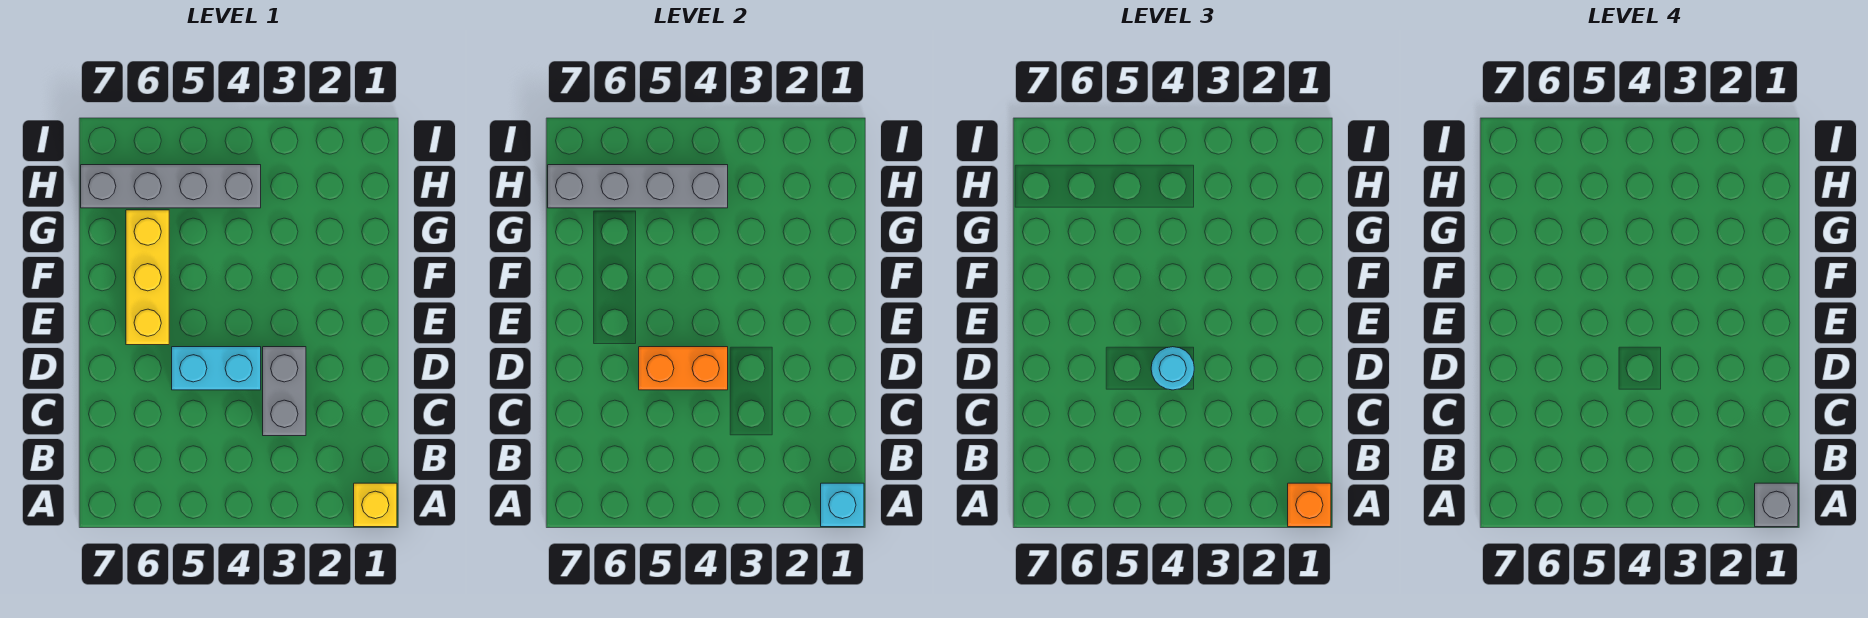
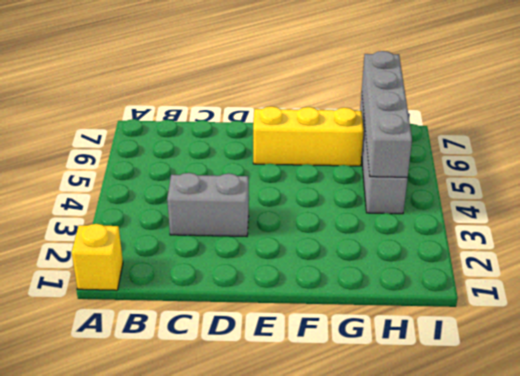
none -> cyan 1x2 brick [172,347,261,390]
none -> cyan 1x1 brick [821,483,864,527]

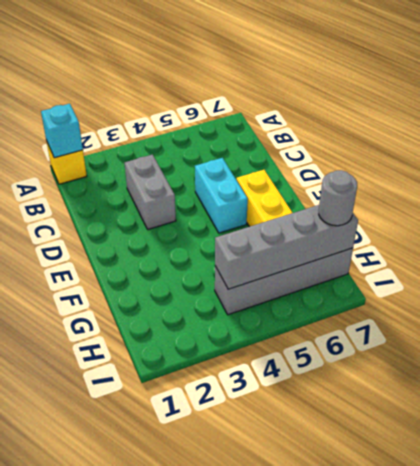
cyan 1x2 brick [195,158,248,233] -> cyan 1x2 brick turned to [172,347,261,390]
grey 1x1 round brick [319,170,357,226] -> none
none -> orange 1x2 brick [639,347,728,390]
none -> orange 1x1 brick [1288,483,1331,527]

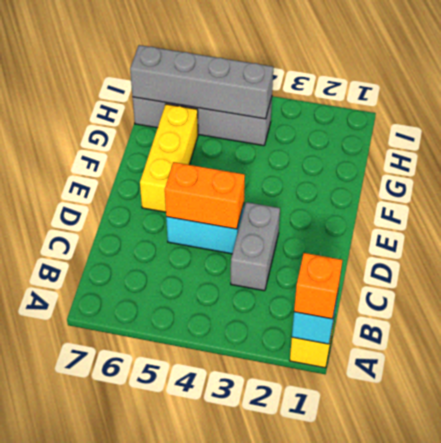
none -> cyan 1x1 round brick [1151,347,1194,390]
none -> grey 1x1 brick [1755,483,1798,527]

